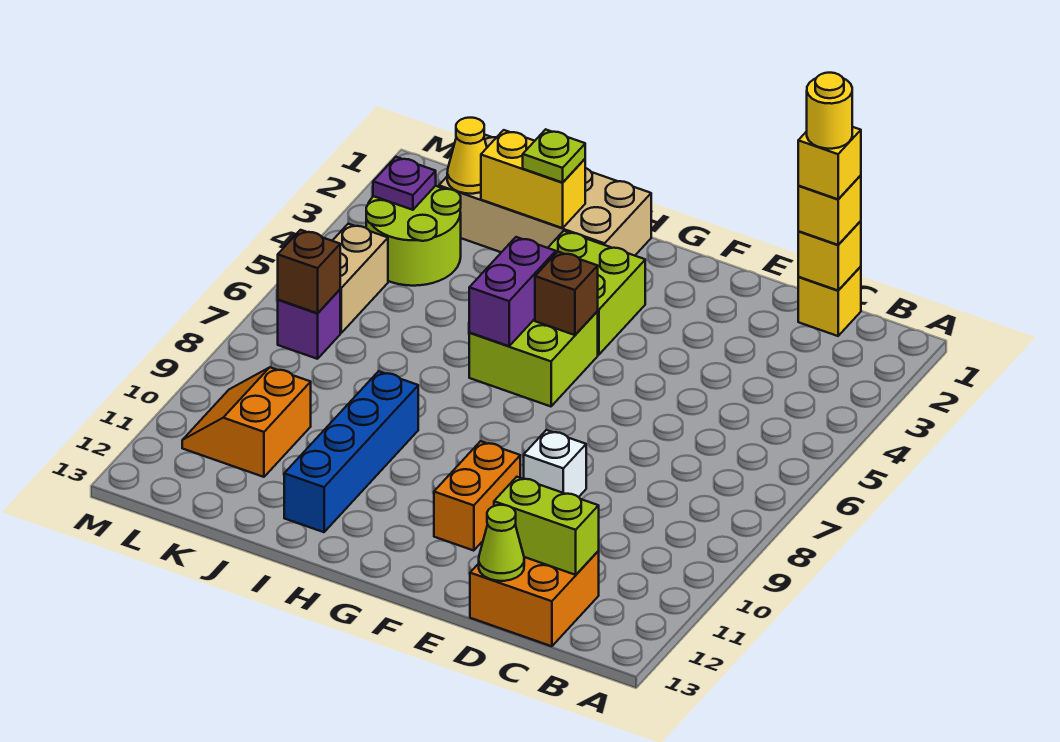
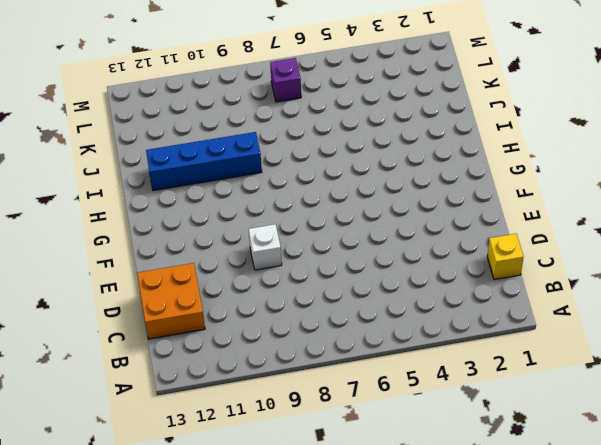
none -> orange 1x2 brick [434,441,520,551]
none -> lime 2x2 brick [548,231,645,355]
none -> lime 2x2 brick [469,311,598,406]

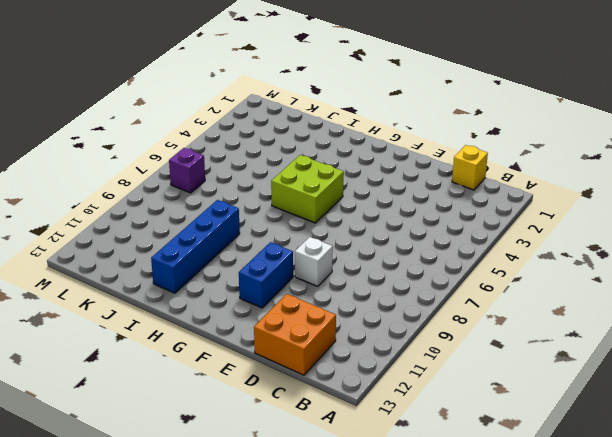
blue 1x2 brick [239,242,293,308] -> orange 1x2 brick [434,441,520,551]
none -> lime 2x2 brick [548,231,645,355]
none -> tan 2x4 brick [439,135,651,256]
none -> lime 2x2 round brick [366,186,461,286]

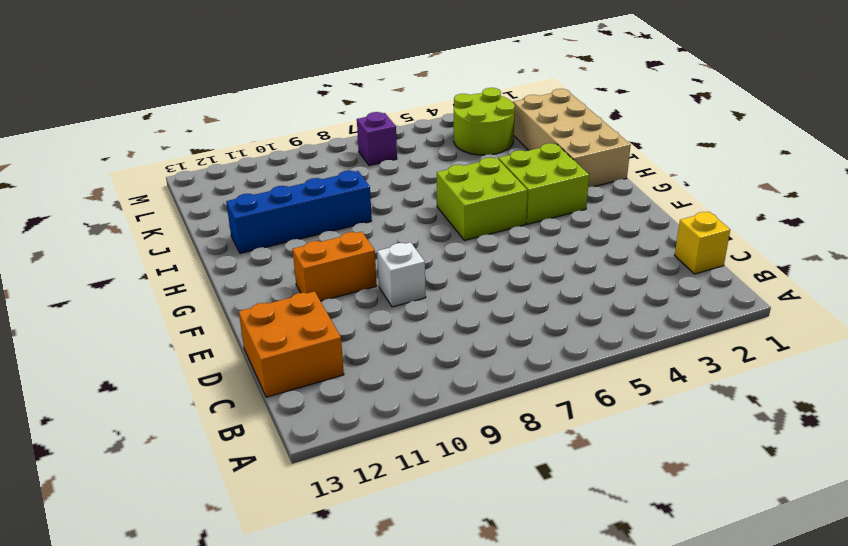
none -> orange 2x2 slope [182,367,311,477]
none -> tan 1x2 brick [333,224,388,333]
none -> yellow 1x1 brick [798,221,861,290]

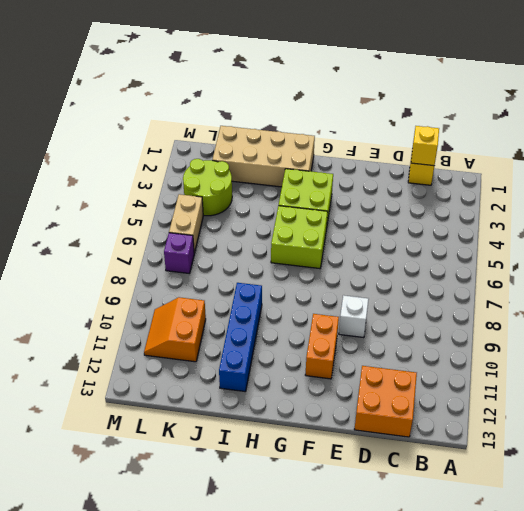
none -> lime 1x2 brick [494,477,599,575]
none -> lime 1x1 cone [479,505,524,581]
none -> brown 1x1 brick [535,252,598,335]

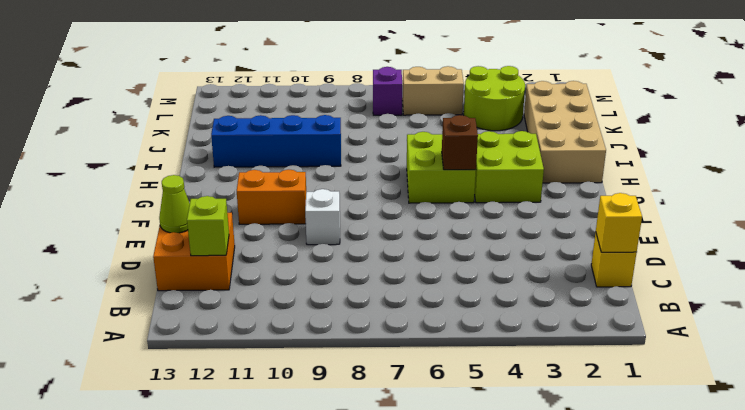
lime 1x1 brick [187,196,229,256] -> lime 1x2 brick [494,477,599,575]
none -> orange 2x2 slope [182,367,311,477]
none -> purple 1x2 brick [469,237,556,346]
none -> yellow 1x2 brick [481,130,585,228]

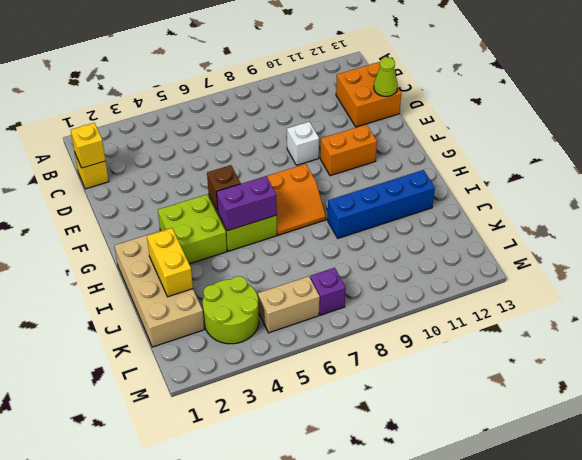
orange 2x2 slope [267,164,326,235] -> orange 2x2 slope moved to [182,367,311,477]
none -> lime 1x2 brick [494,477,599,575]
none -> yellow 1x1 cone [447,118,487,194]
none -> purple 1x1 plate [373,157,436,210]

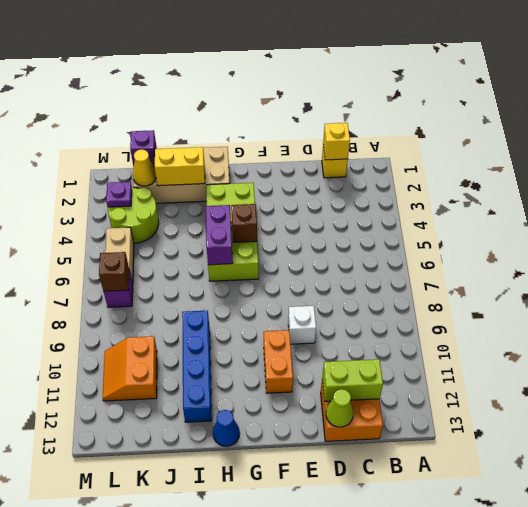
blue 1x1 cone [213,410,240,446] -> none
purple 1x1 brick [130,130,157,167] -> none
none -> yellow 1x1 brick [798,175,861,245]
none -> lime 1x1 plate [523,129,585,183]
none -> yellow 1x1 brick [798,127,861,199]

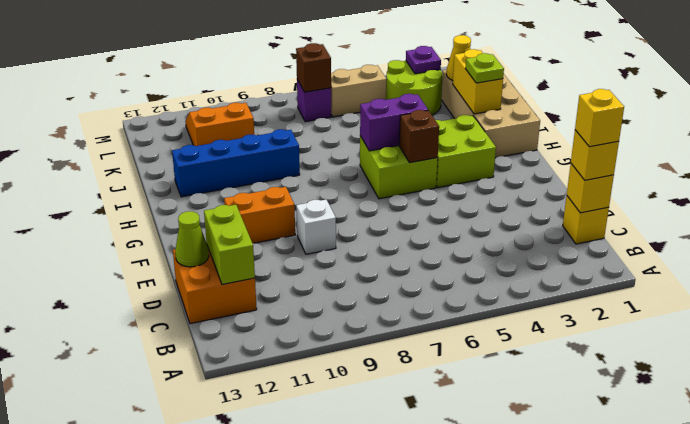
none -> yellow 1x1 round brick [807,73,852,149]

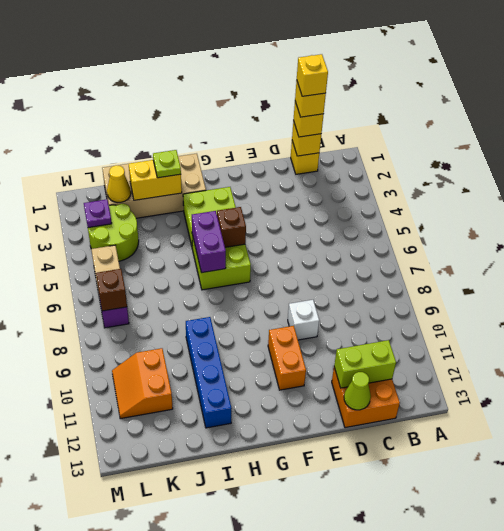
yellow 1x1 brick [297,54,328,96] -> yellow 1x1 round brick [807,73,852,149]

